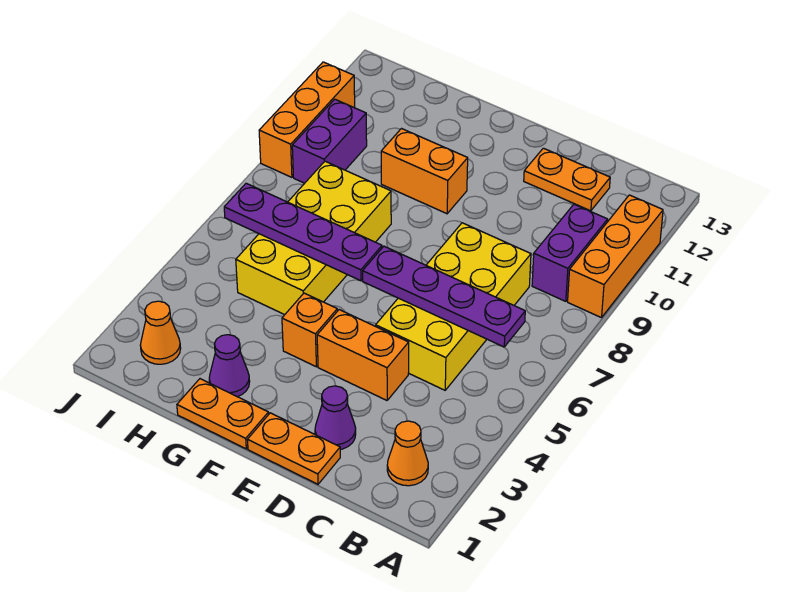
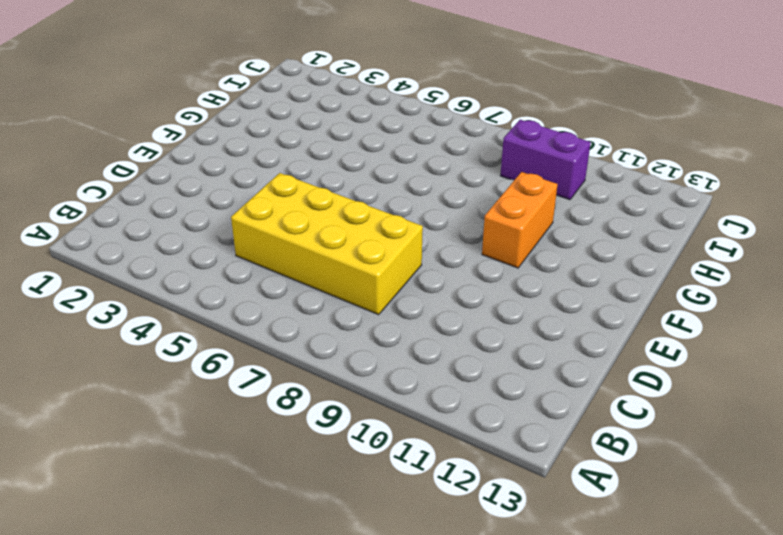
none -> orange 1x3 brick [568,195,663,318]
none -> orange 1x1 cone [387,421,428,486]
none -> purple 1x2 brick [532,204,608,301]

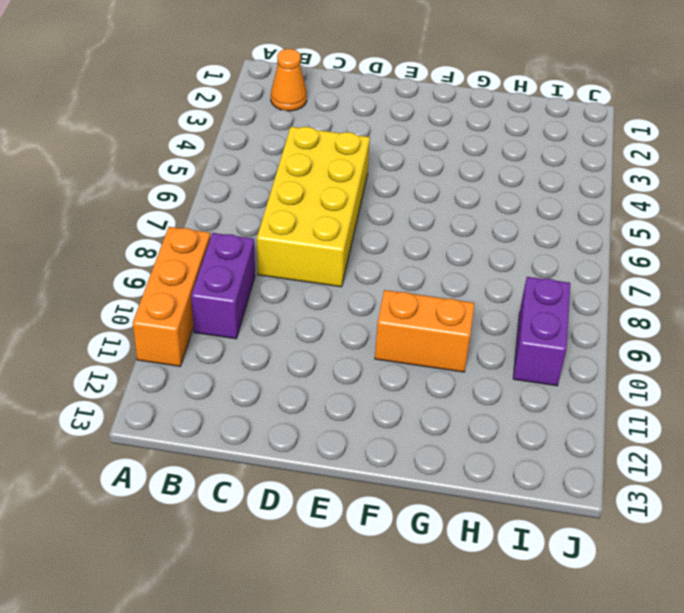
none -> orange 1x2 plate [524,148,610,211]
none -> orange 1x2 plate [247,413,340,484]
none -> purple 1x1 cone [315,386,356,449]

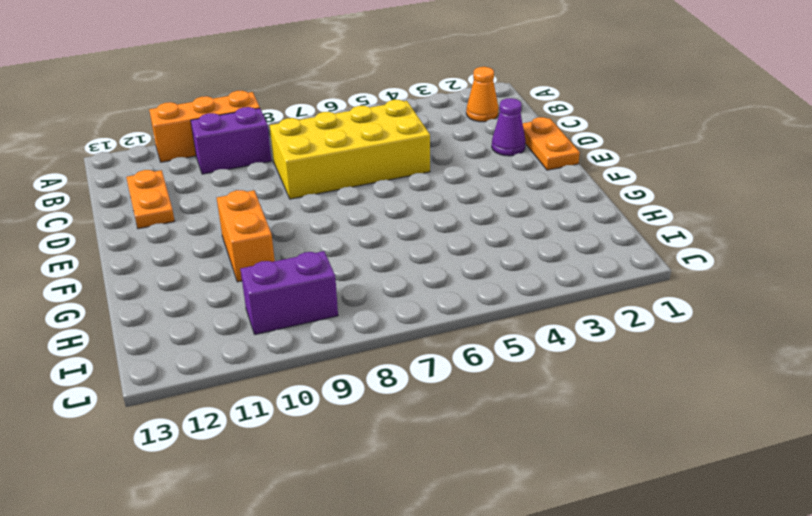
none -> orange 1x2 brick [317,310,409,400]
none -> orange 1x2 plate [177,379,269,449]
none -> orange 1x1 brick [282,293,337,367]

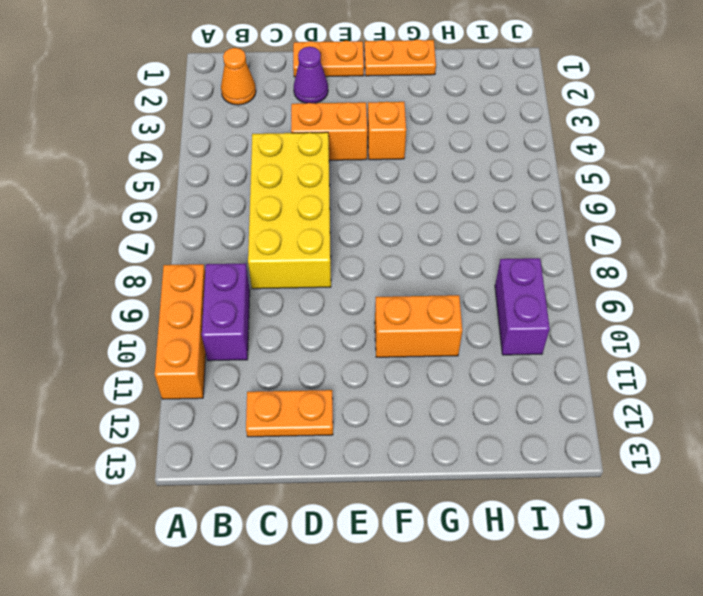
none -> purple 1x1 cone [209,335,250,397]
none -> yellow 2x4 brick [236,161,391,315]
none -> orange 1x1 cone [140,301,181,364]

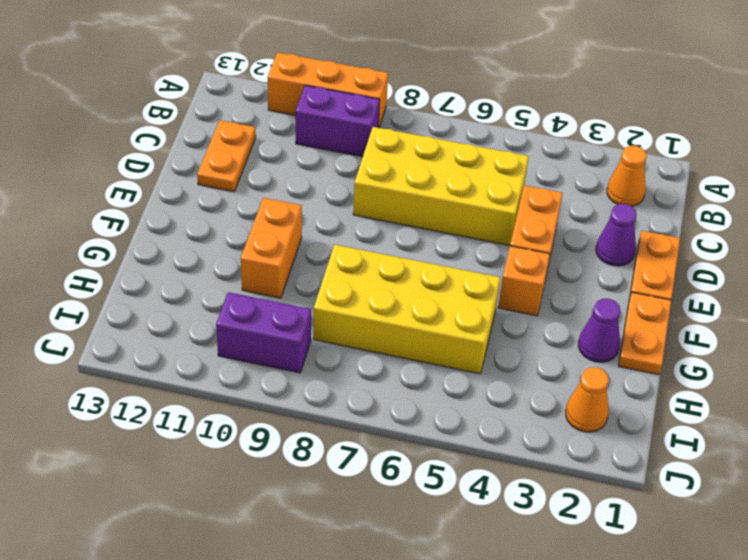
none -> orange 1x3 brick [259,62,355,177]
none -> purple 1x4 plate [363,246,525,347]
none -> purple 1x4 plate [224,183,382,281]

